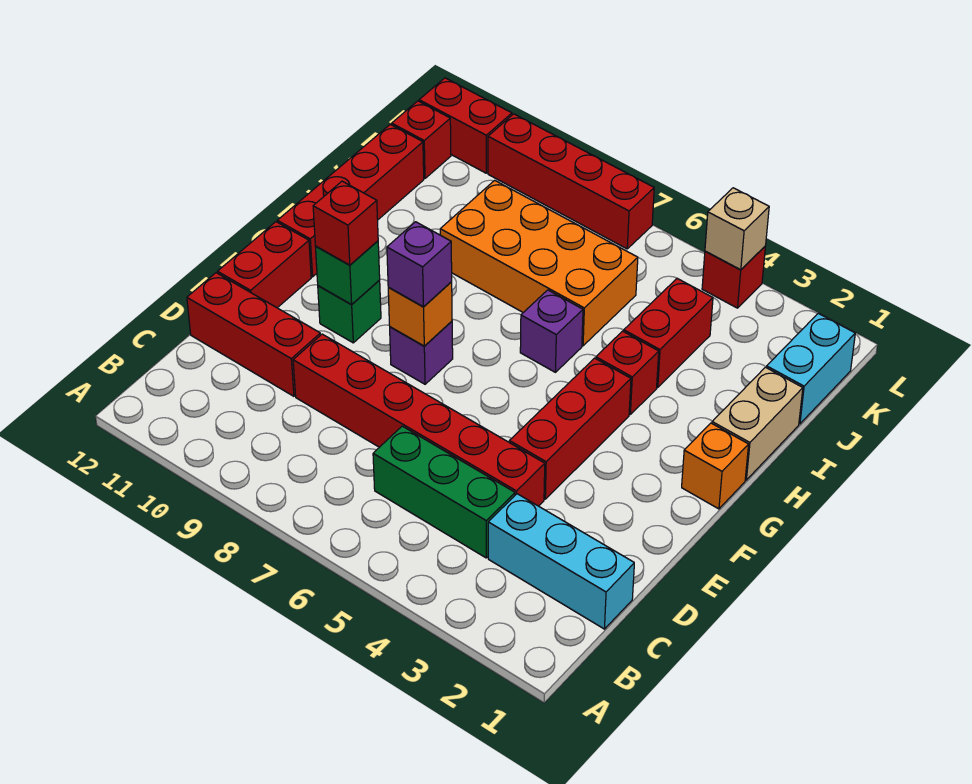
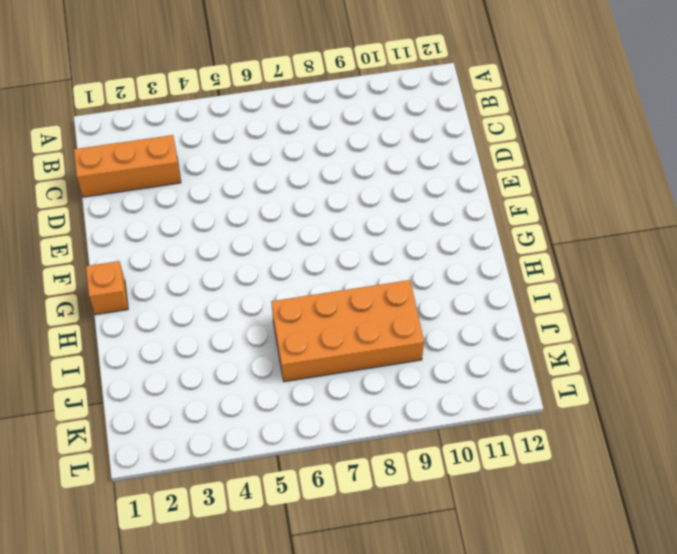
orange 1x3 brick [74,135,181,197] -> cyan 1x3 brick [488,494,634,629]
none -> green 1x3 brick [373,426,515,558]
none -> red 1x6 brick [293,334,545,506]
none -> red 1x3 brick [187,273,320,396]

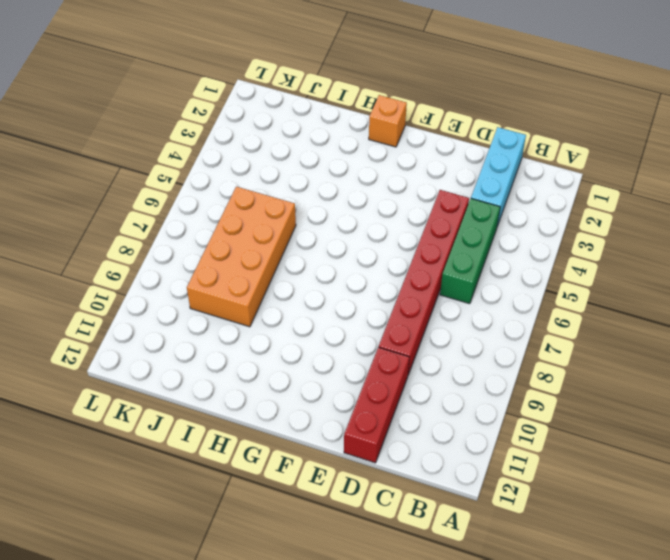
none -> red 1x3 brick [509,358,631,499]
none -> red 1x2 brick [218,222,311,308]
none -> purple 1x1 brick [390,321,453,384]

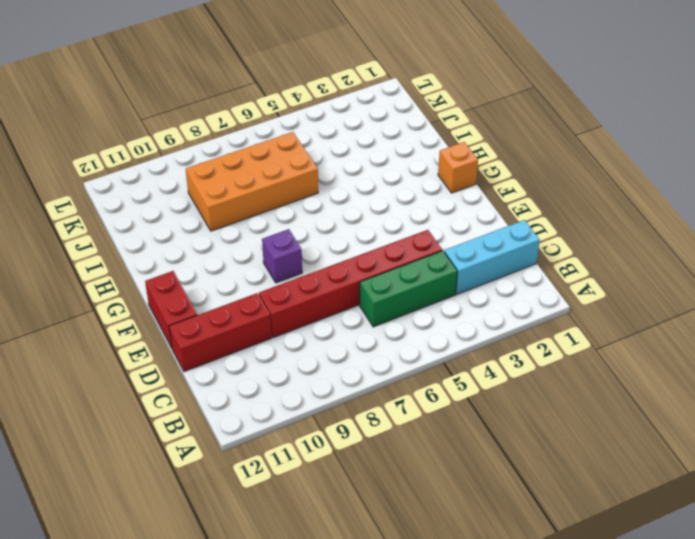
none -> red 1x3 brick [509,358,631,499]
none -> green 1x1 brick [318,280,381,343]
none -> red 1x4 brick [277,124,424,277]

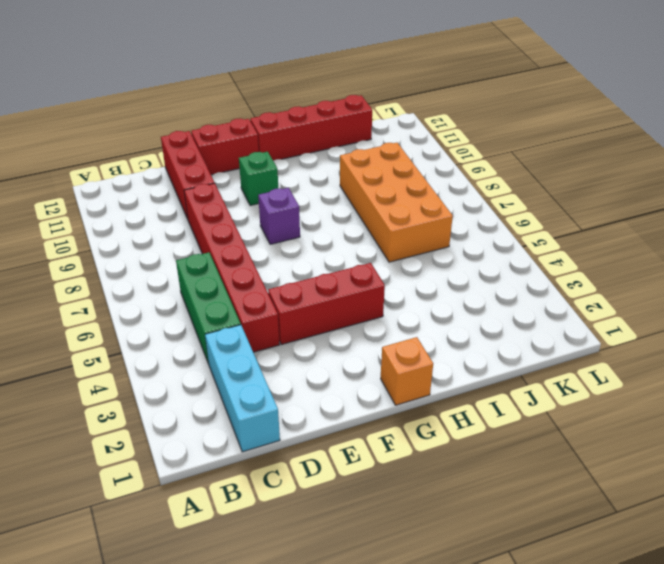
none -> tan 1x2 brick [712,367,803,480]
none -> red 1x1 brick [596,331,659,414]
none -> purple 1x1 brick [520,290,583,372]

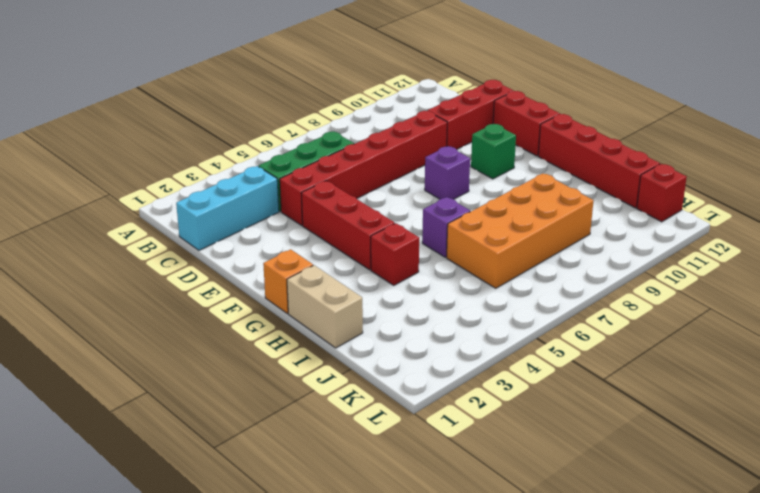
none -> red 1x2 brick [624,279,713,387]
none -> cyan 1x2 brick [766,313,855,424]
none -> red 1x1 brick [702,246,766,308]

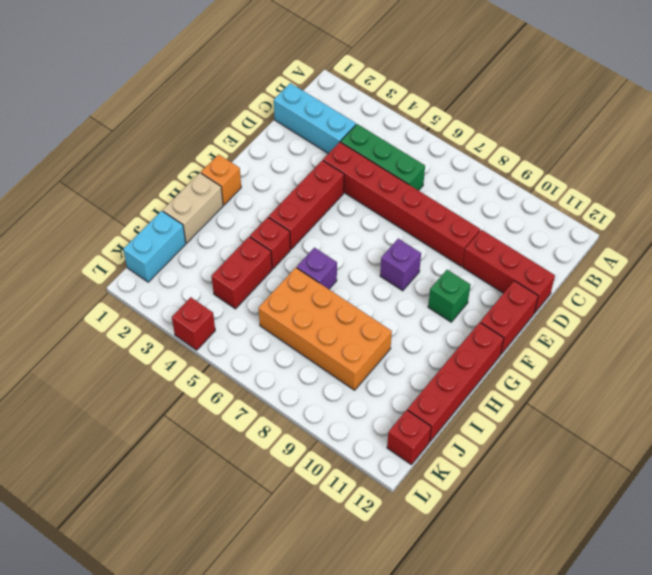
none -> red 1x4 brick [488,114,654,249]
none -> red 1x2 brick [419,78,512,173]
none -> orange 1x1 brick [388,282,452,346]

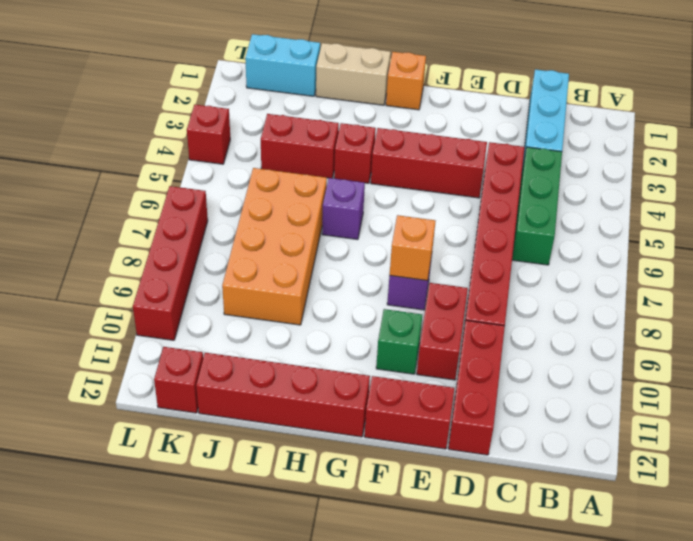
red 1x2 brick [417,283,468,380] -> red 1x2 brick moved to [419,78,512,173]
none -> green 1x1 brick [315,241,380,305]
none -> tan 1x1 brick [705,188,769,270]
none -> purple 1x1 brick [387,222,452,307]

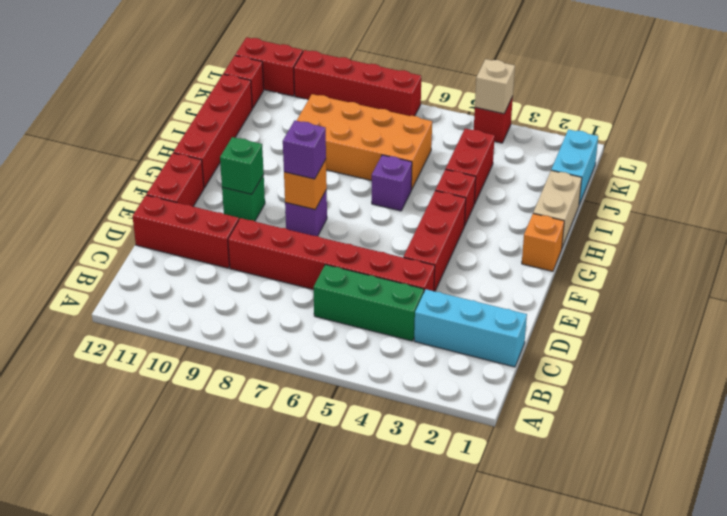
none -> red 1x1 brick [313,181,378,265]

